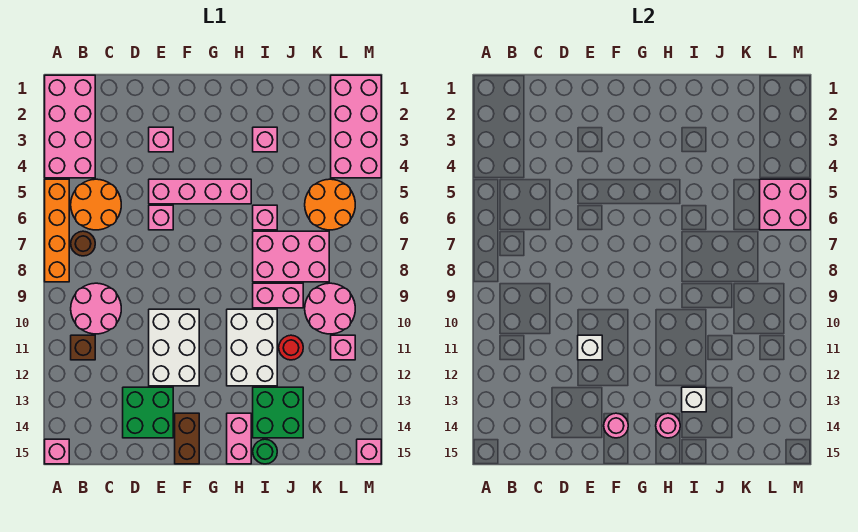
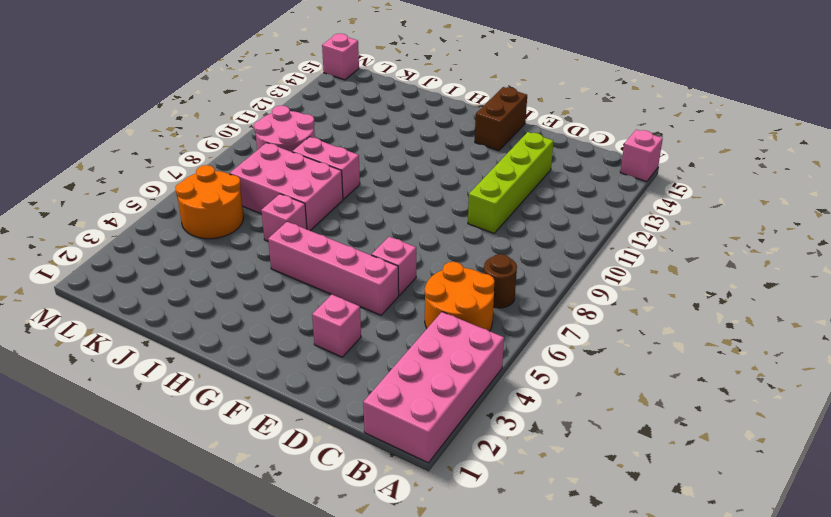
lime 1x4 brick [468,132,553,233] -> green 2x2 brick [123,387,173,438]
none -> orange 1x4 brick [45,179,69,282]
none -> pink 2x2 round brick [71,283,121,334]
none -> brown 1x1 brick [71,335,95,360]
none -> white 2x3 brick [149,309,199,386]

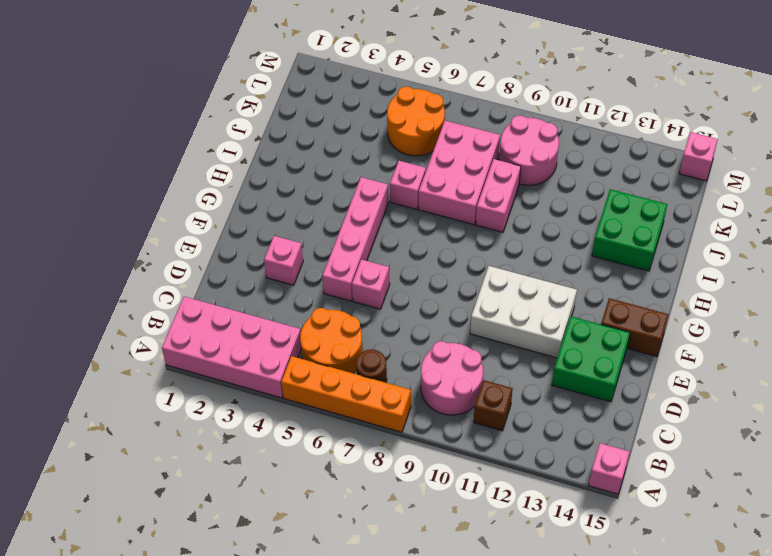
none -> white 2x3 brick [227,309,277,386]
none -> pink 1x2 brick [227,413,251,464]
none -> pink 1x1 brick [253,127,277,152]
none -> green 1x1 round brick [253,439,277,464]

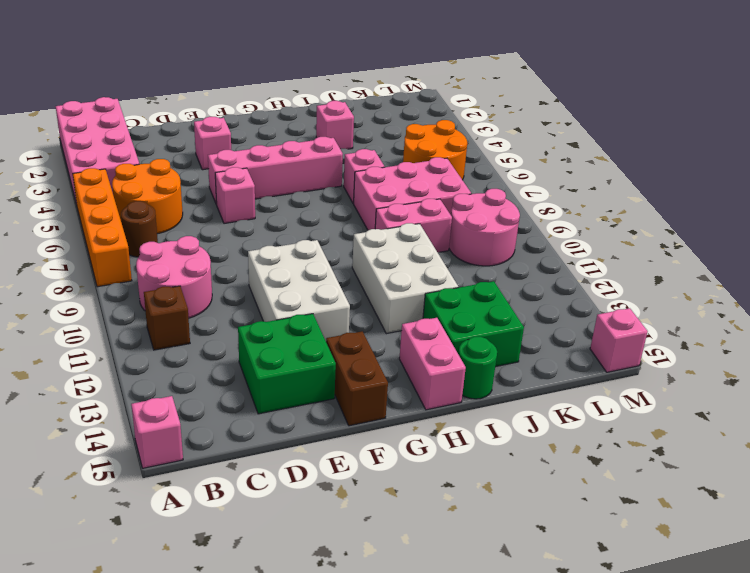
none -> red 1x1 round brick [279,335,303,360]
none -> pink 2x4 brick [331,75,381,178]
none -> pink 1x1 brick [331,335,355,360]
none -> white 1x1 brick [578,335,602,360]

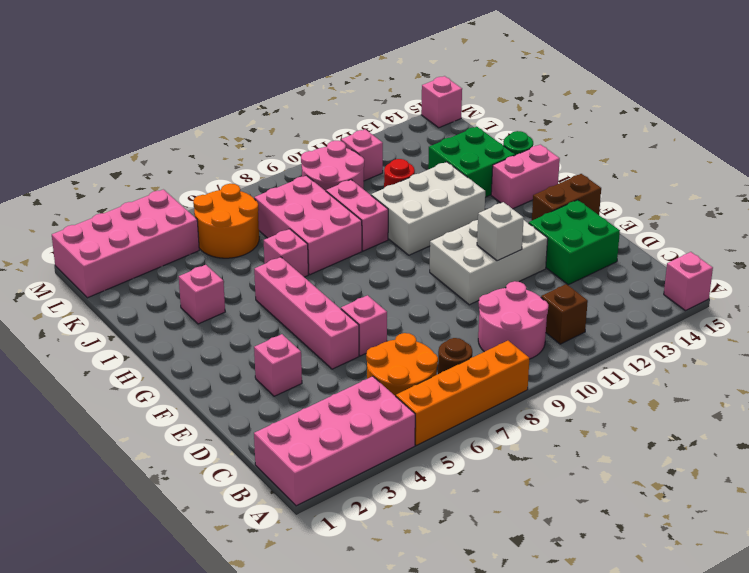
none -> pink 1x1 round brick [604,413,628,438]
none -> pink 1x1 round brick [656,413,680,438]
none -> white 1x1 brick [682,387,706,412]
none -> pink 2x2 brick [760,179,810,230]

